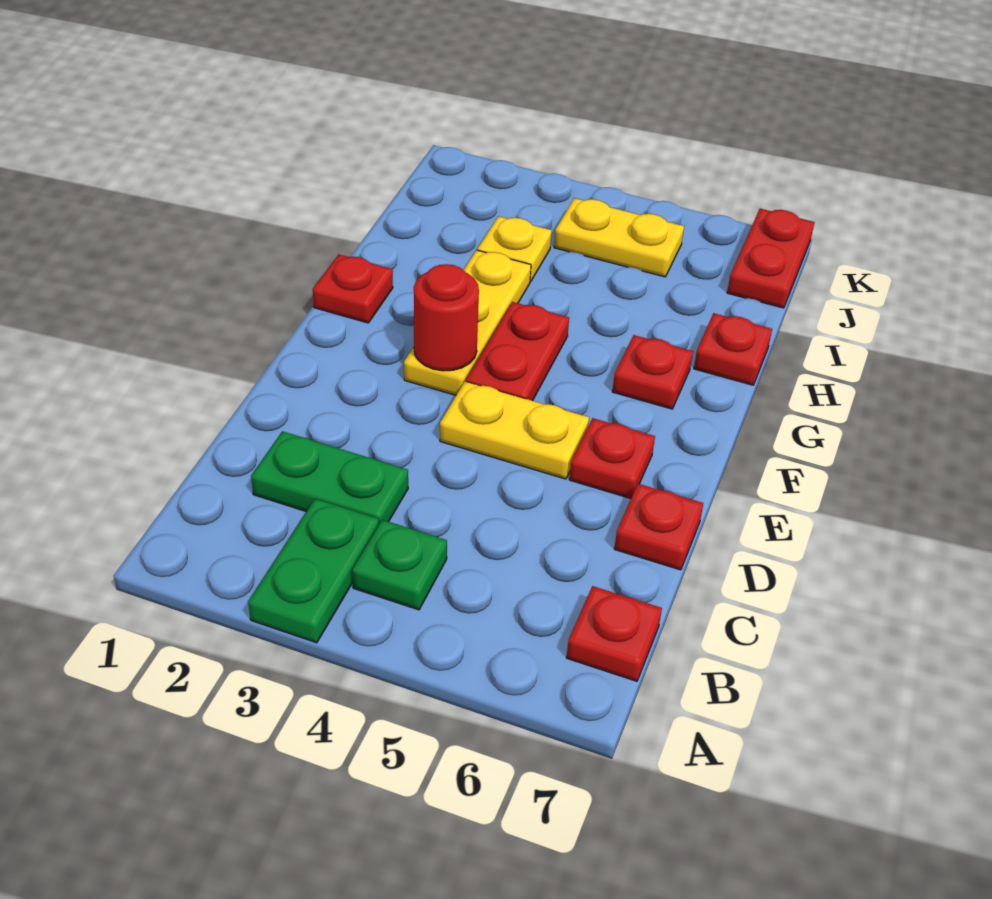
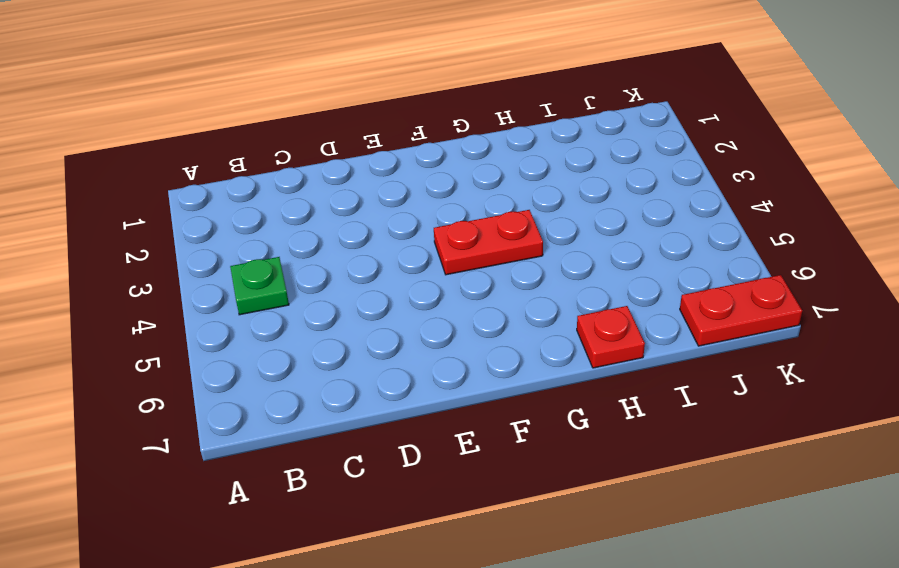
none -> green 1x2 plate [248,499,379,643]
none -> red 1x1 plate [566,586,662,681]
none -> green 1x2 plate [251,431,408,524]

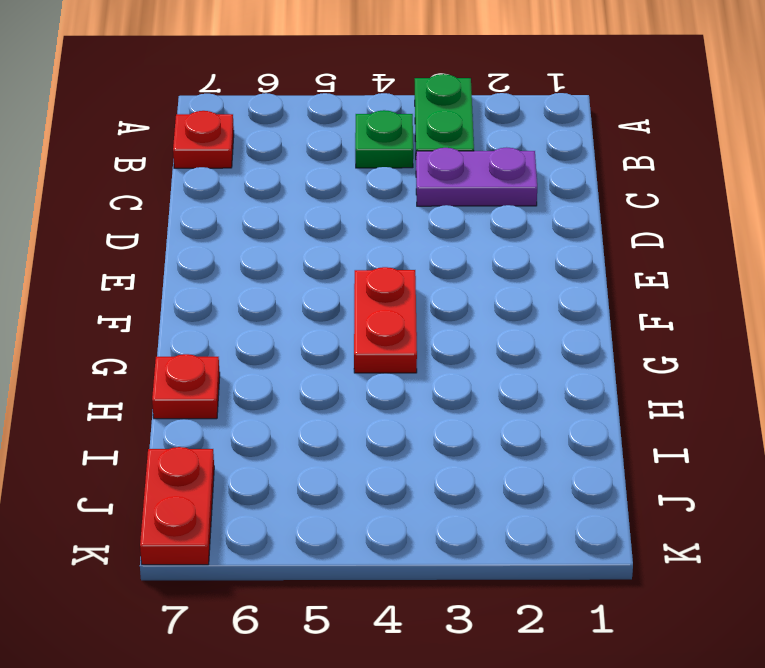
purple 1x2 plate [416,147,537,206] -> green 1x2 plate [251,431,408,524]
none -> red 1x1 plate [614,484,703,570]
none -> yellow 1x2 plate [440,381,589,479]
none -> red 1x1 plate [569,418,655,499]

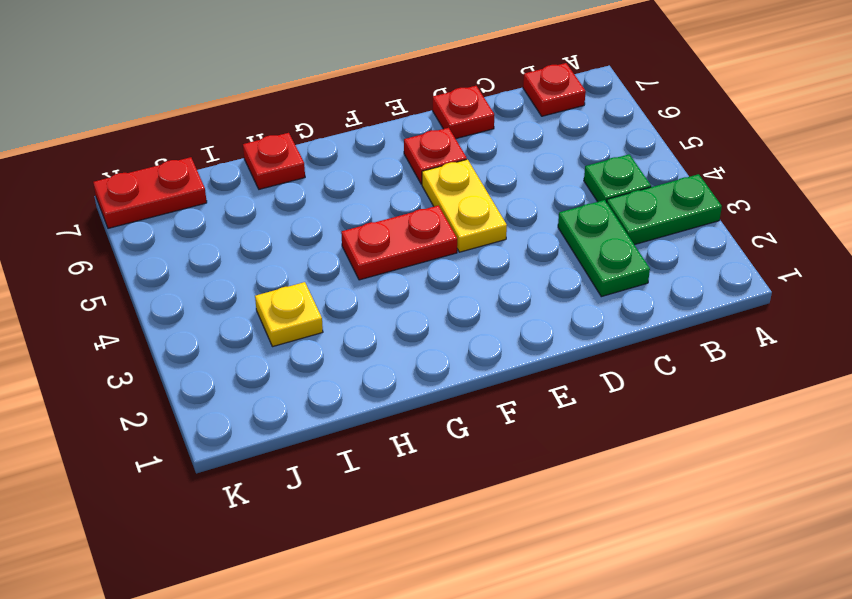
none -> yellow 1x3 plate [404,250,531,395]
none -> red 1x1 plate [313,254,393,323]
none -> red 1x1 plate [612,335,693,409]

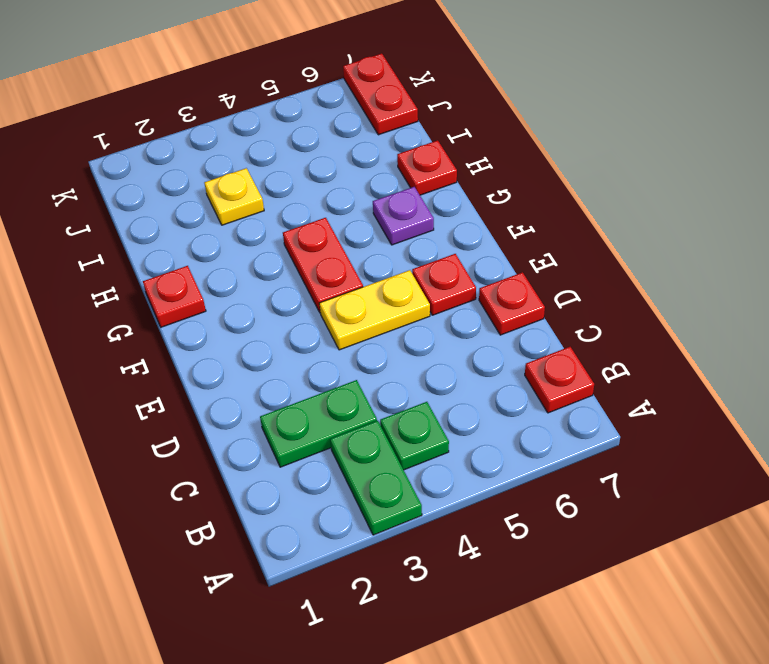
purple 1x1 plate [373,187,434,245] -> red 1x1 plate [612,335,693,409]
none -> yellow 1x3 plate [404,250,531,395]
none -> yellow 1x2 plate [554,198,684,277]
none -> red 1x1 round brick [414,264,479,371]

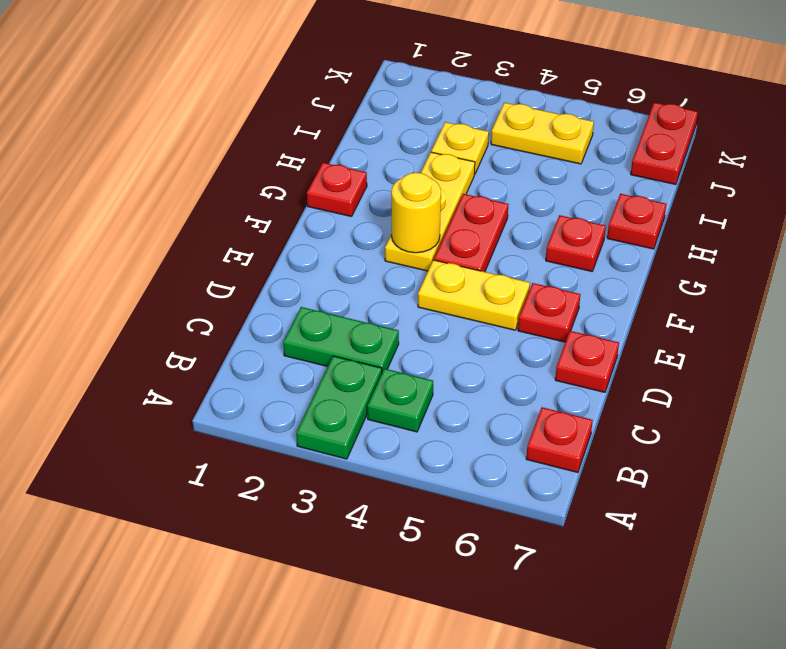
yellow 1x1 round brick [391,173,441,253] -> red 1x1 round brick [414,264,479,371]

